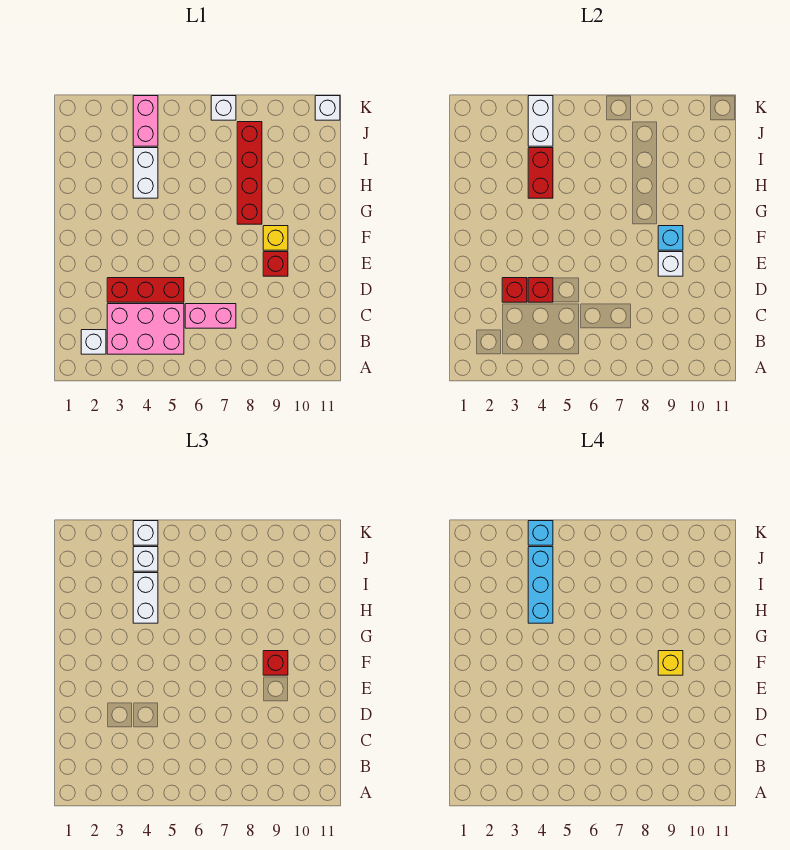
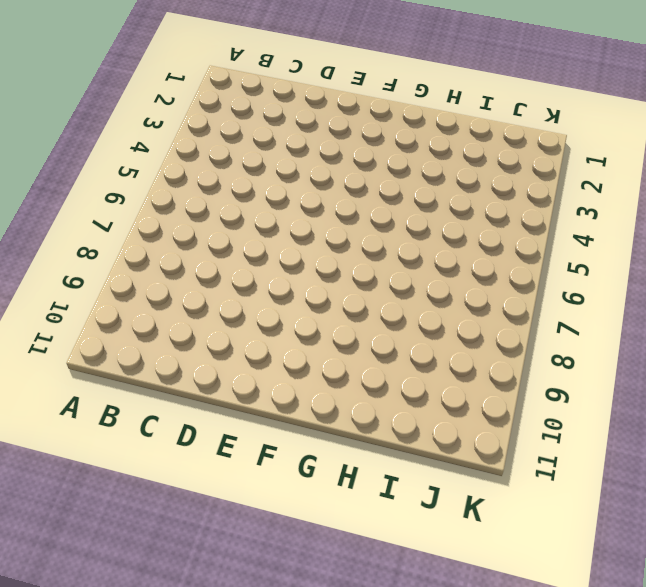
none -> white 1x1 brick [81,330,106,354]
none -> pink 2x3 brick [107,304,184,354]
none -> pink 1x2 brick [185,304,236,328]

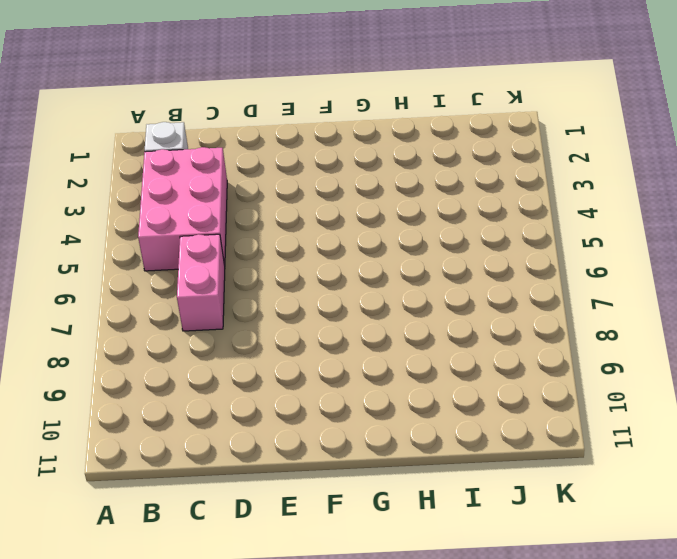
none -> red 1x3 brick [107,278,184,302]
none -> red 1x1 brick [263,252,288,276]
none -> yellow 1x1 brick [263,226,288,250]

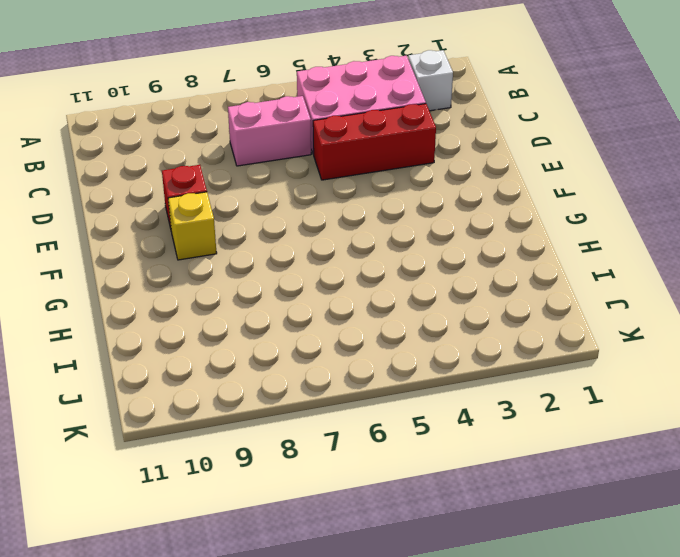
none -> red 1x4 brick [237,122,262,224]
none -> white 1x2 brick [133,148,158,198]
none -> pink 1x2 brick [133,96,158,146]

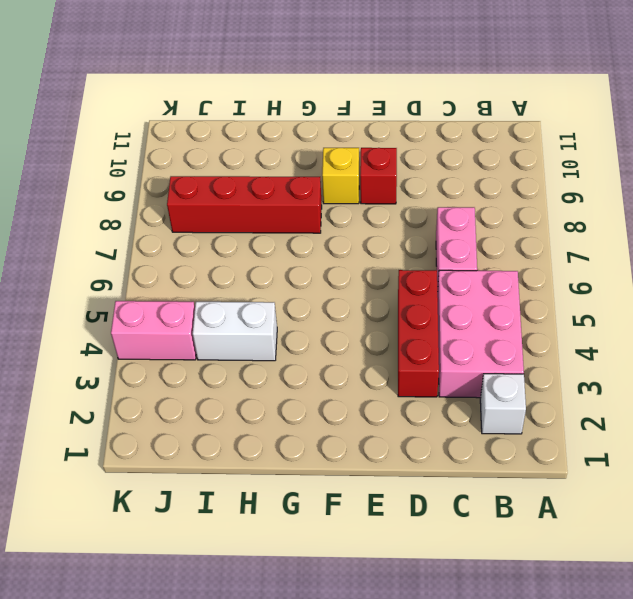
none -> white 1x1 brick [211,96,236,120]
none -> white 1x1 brick [315,96,340,120]
none -> red 1x1 brick [502,278,527,302]

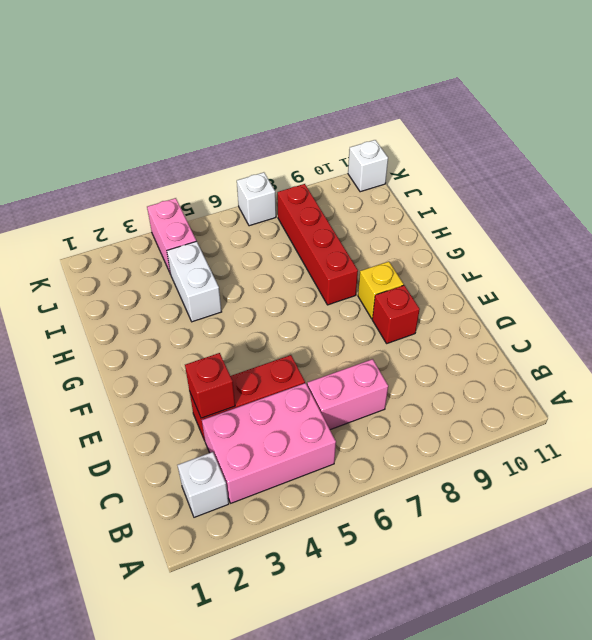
none -> red 1x1 brick [528,278,553,302]
none -> white 1x1 brick [658,252,683,276]
none -> cyan 1x1 brick [658,226,683,250]

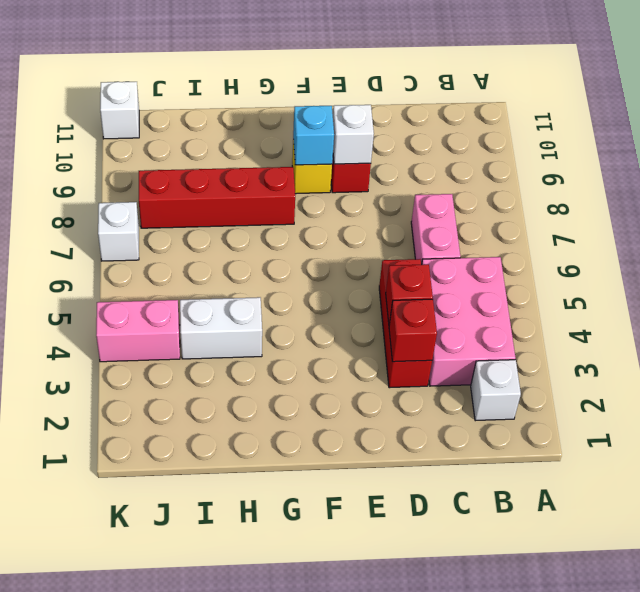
none -> red 1x2 brick [528,148,553,198]
none -> white 1x2 brick [528,96,553,146]
none -> red 1x1 brick [263,651,288,675]

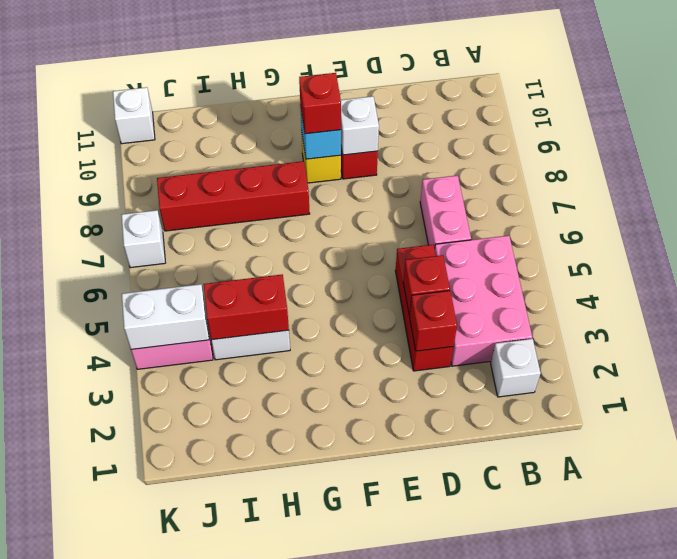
none -> white 1x2 brick [133,573,158,623]
none -> white 1x1 brick [133,547,158,571]
none -> white 1x1 brick [133,521,158,545]

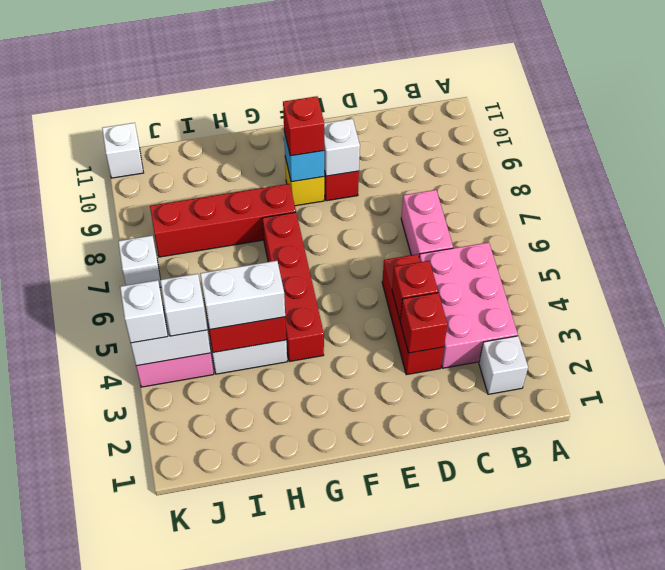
red 1x4 brick [262,212,324,362] -> none
none -> yellow 1x1 brick [658,651,683,675]
none -> cyan 1x3 brick [528,547,553,623]
none -> cyan 1x1 brick [528,521,553,545]

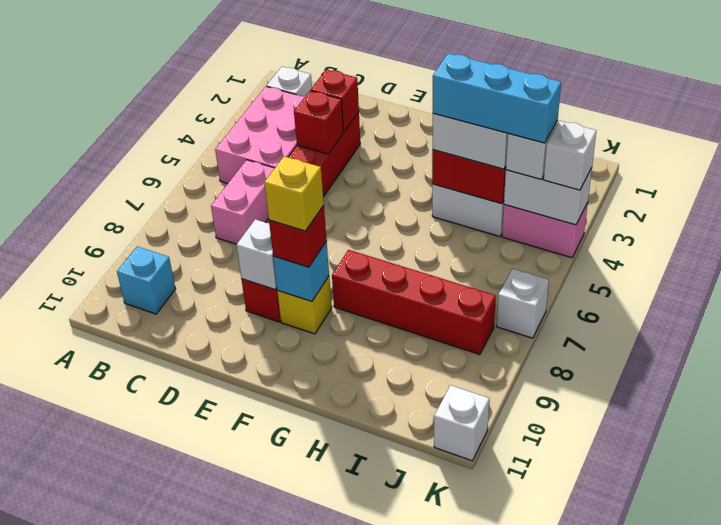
cyan 1x1 brick [117,246,175,314] -> cyan 1x1 brick moved to [528,521,553,545]

